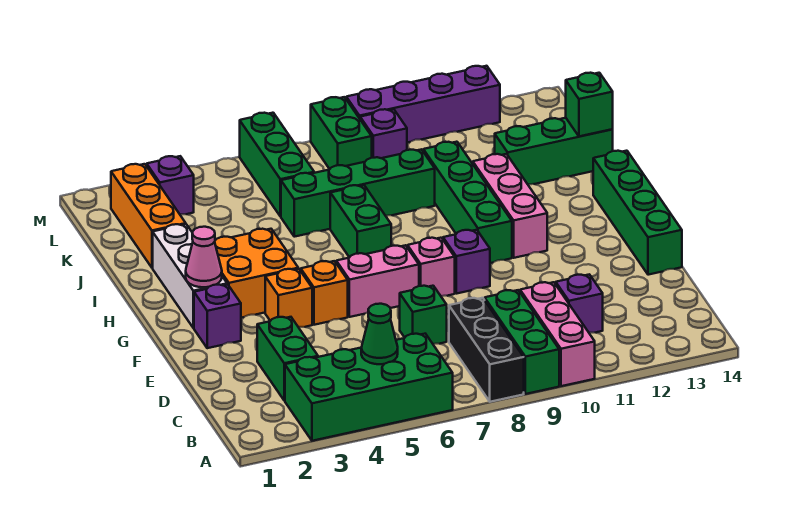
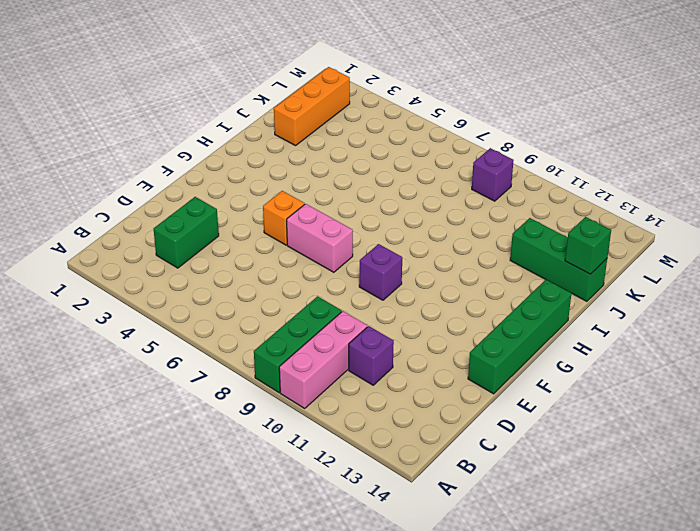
none -> green 2x4 brick [285,334,453,441]
none -> black 1x3 brick [449,298,524,402]
none -> green 1x1 brick [400,286,447,344]
none -> purple 1x1 brick [194,284,241,348]

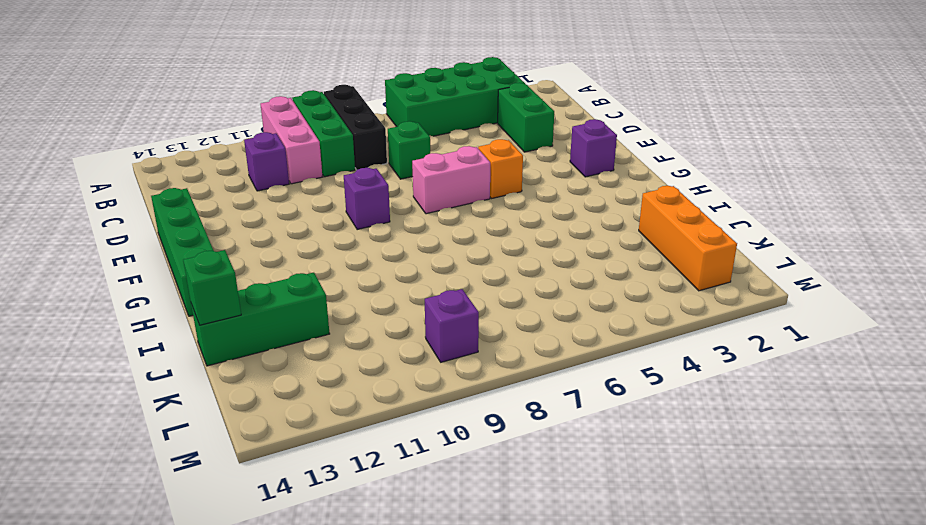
none -> orange 1x1 brick [265,269,312,327]
none -> pink 1x1 brick [407,238,455,296]
none -> white 1x3 brick [153,224,227,328]
none -> orange 2x2 brick [215,229,298,318]

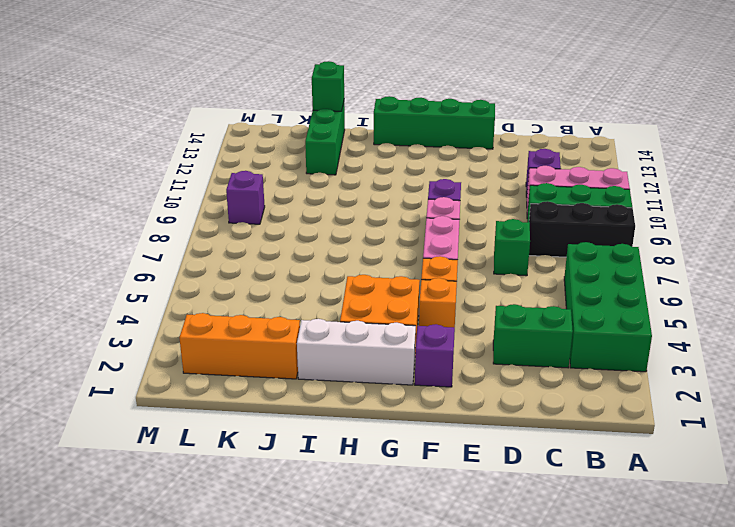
none -> green 1x4 brick [423,142,512,263]
none -> pink 1x3 brick [473,154,547,258]
none -> green 1x2 brick [330,185,391,257]
none -> green 1x4 brick [281,149,435,237]

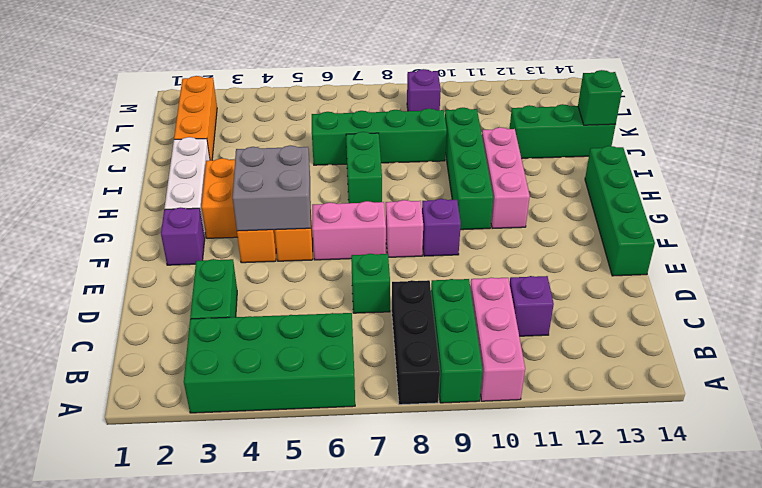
grey 2x2 brick [233,145,311,231] -> none
none -> green 1x3 brick [240,113,314,217]
none -> purple 1x1 brick [147,156,194,214]
none -> green 1x2 brick [311,97,372,169]
none -> purple 1x4 brick [346,66,500,143]

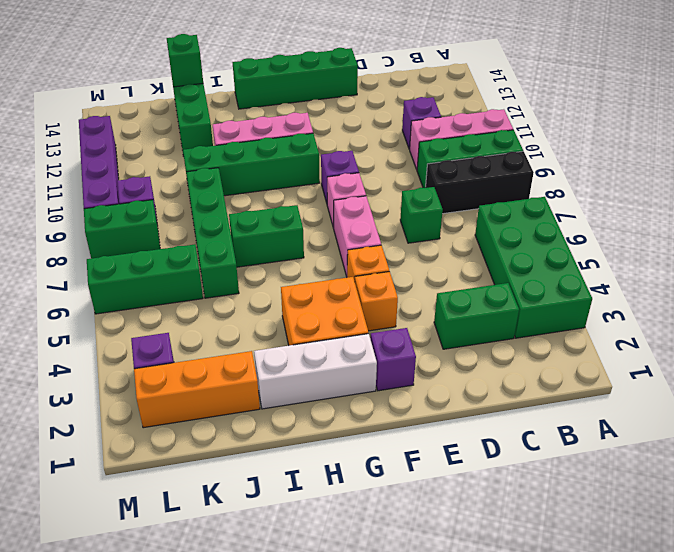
none -> green 1x1 cone [361,304,398,364]
none -> pink 1x1 cone [186,227,222,287]

